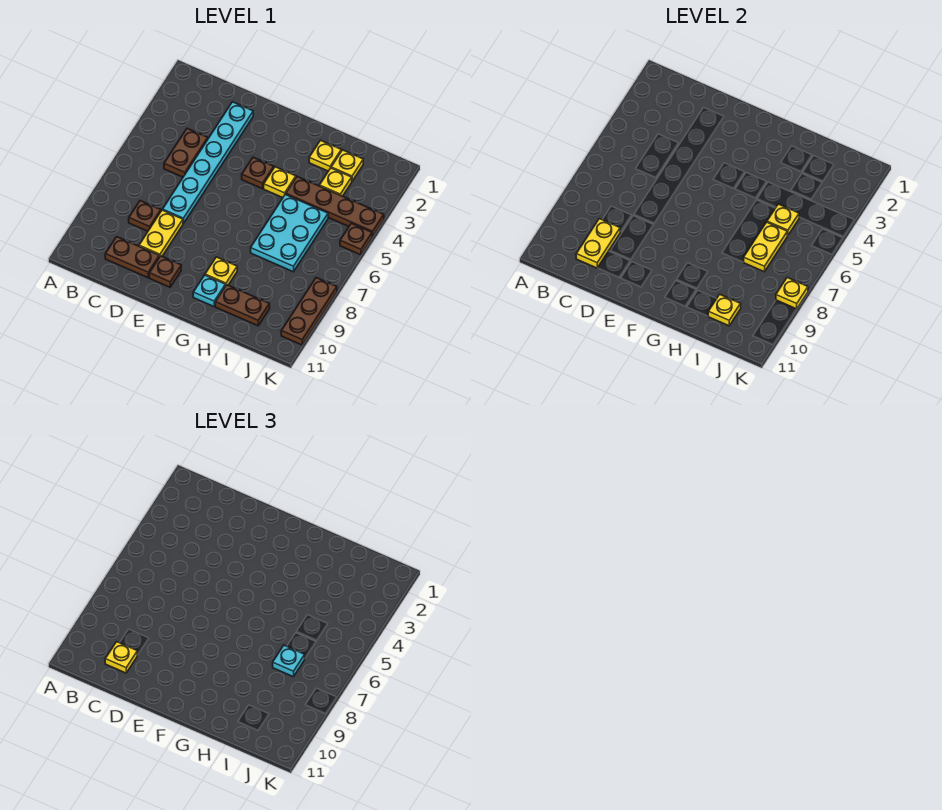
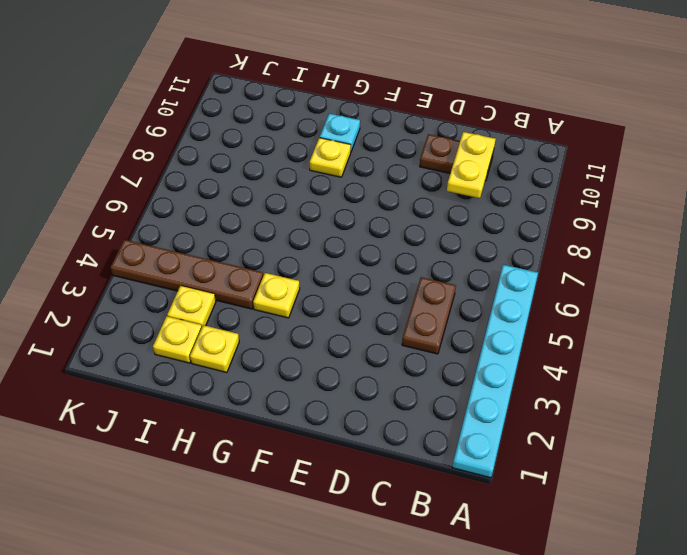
cyan 1x6 plate [452,265,538,478] -> cyan 1x6 plate moved to [163,102,253,224]
none -> brown 1x1 plate [129,201,161,231]
none -> yellow 1x2 plate [139,210,183,257]
none -> brown 1x1 plate [149,256,181,287]

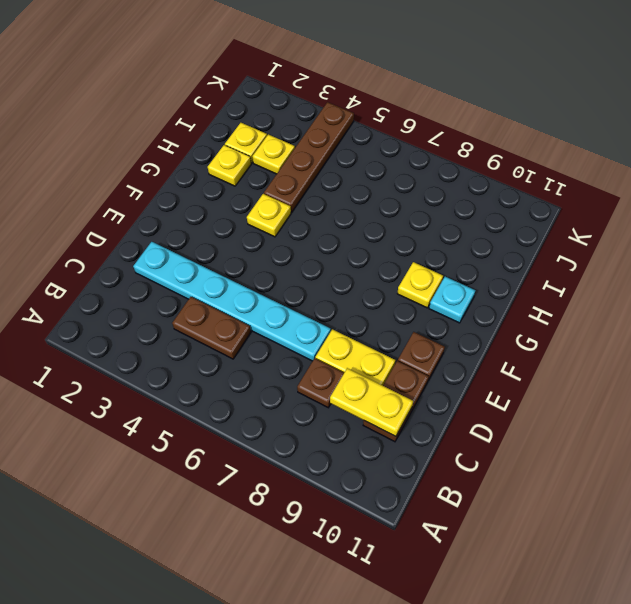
none -> brown 1x1 plate [242,157,274,189]
none -> cyan 2x3 plate [251,194,328,272]
none -> brown 1x2 plate [215,285,270,326]

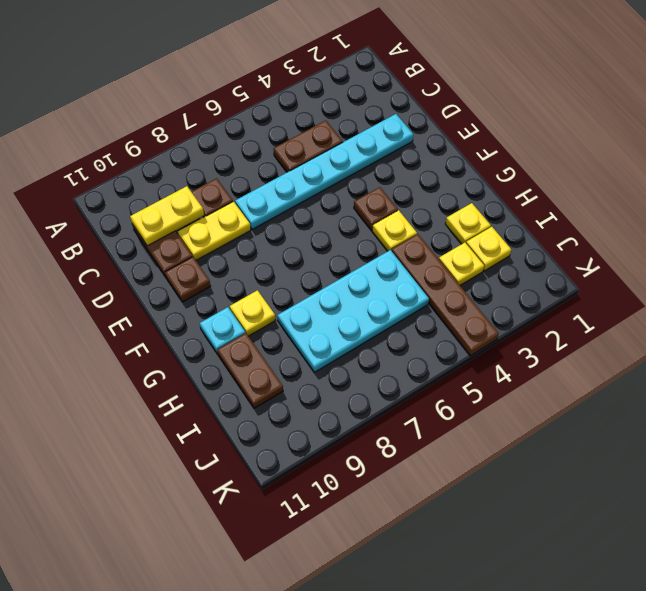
cyan 2x4 plate [277,250,429,372] -> cyan 2x3 plate [251,194,328,272]
none -> brown 1x1 plate [340,223,372,255]
none -> brown 1x3 plate [281,278,337,345]
none -> yellow 1x1 plate [767,204,799,236]

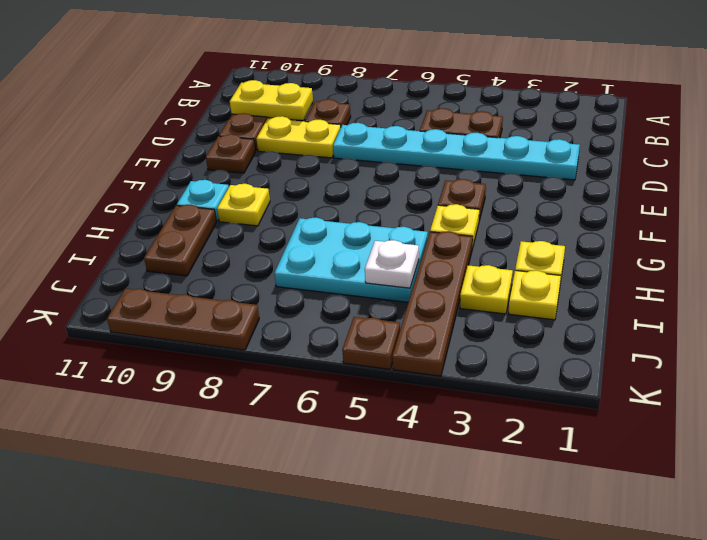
white 1x1 plate [365,240,419,288] -> yellow 1x1 plate [767,204,799,236]
none -> yellow 1x2 plate [744,222,787,272]
none -> yellow 1x1 plate [708,294,741,326]
none -> yellow 1x1 plate [776,278,808,309]

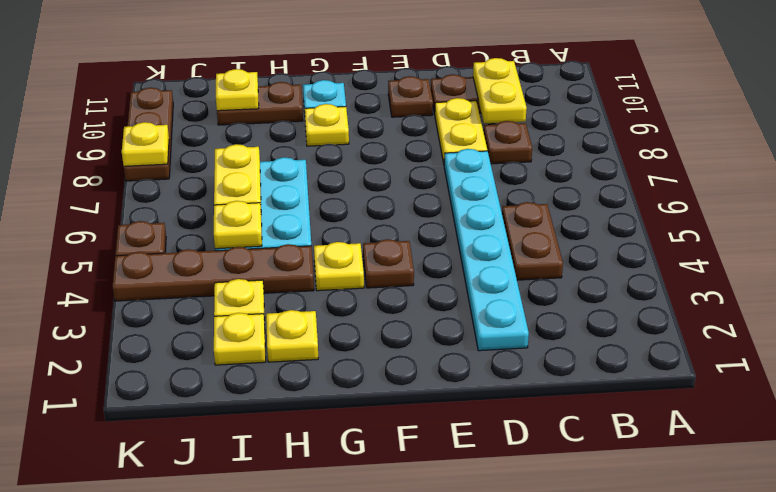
none -> yellow 1x1 plate [105,642,137,673]
none -> cyan 1x1 plate [273,645,305,677]

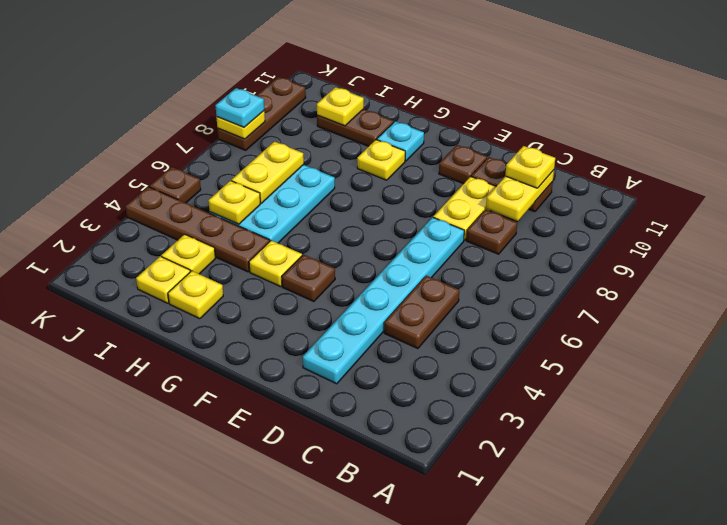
cyan 1x1 plate [215,88,264,127] -> cyan 1x1 plate moved to [273,645,305,677]

